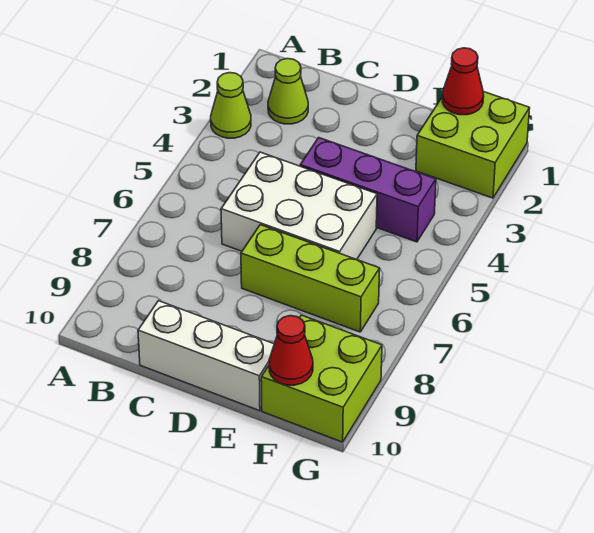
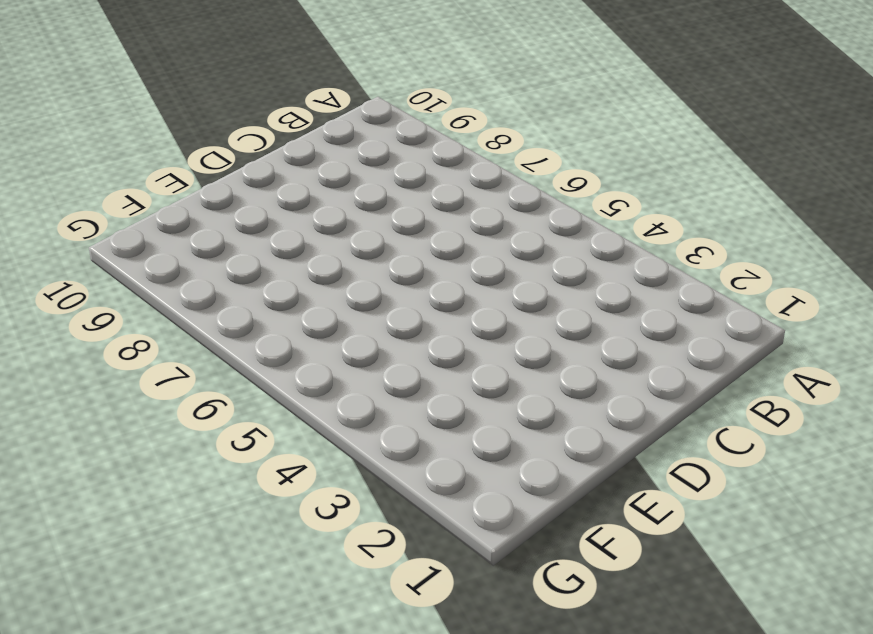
none -> lime 1x1 cone [211,73,251,138]
none -> lime 1x1 cone [268,59,308,124]

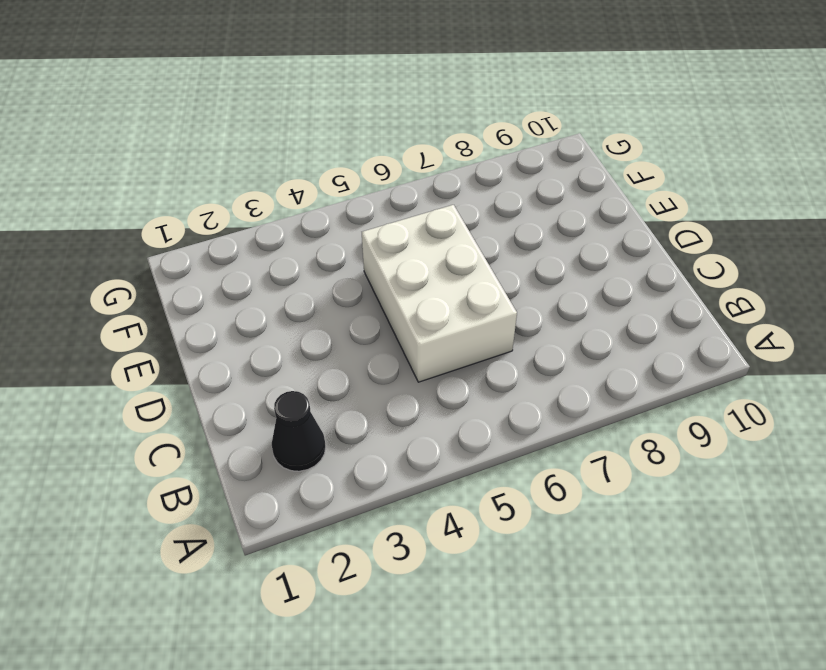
black 1x1 cone [272,391,326,471] -> lime 1x1 cone [268,59,308,124]
none -> lime 1x1 cone [211,73,251,138]
none -> white 1x3 brick [138,301,274,411]

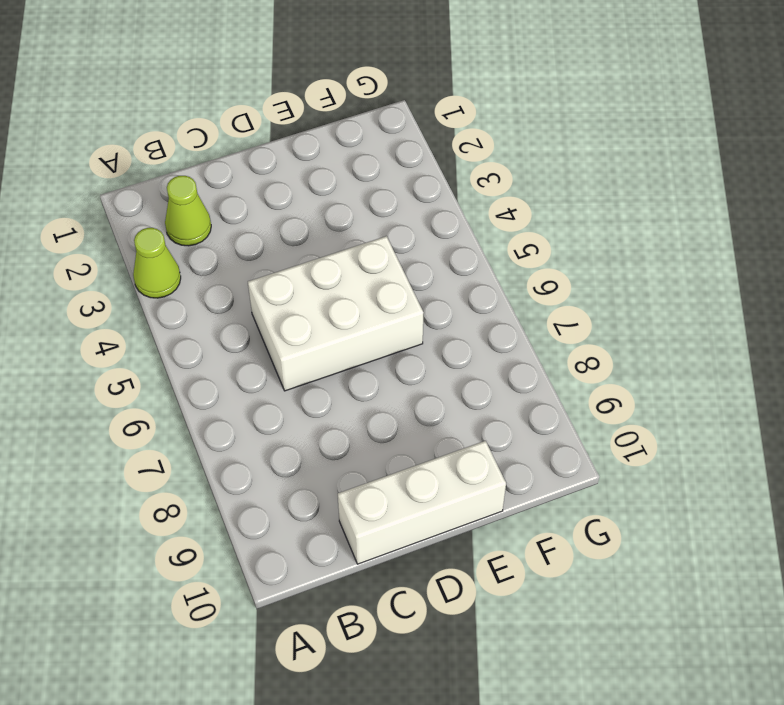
none -> purple 1x3 brick [300,138,436,242]
none -> lime 1x3 brick [241,225,380,332]

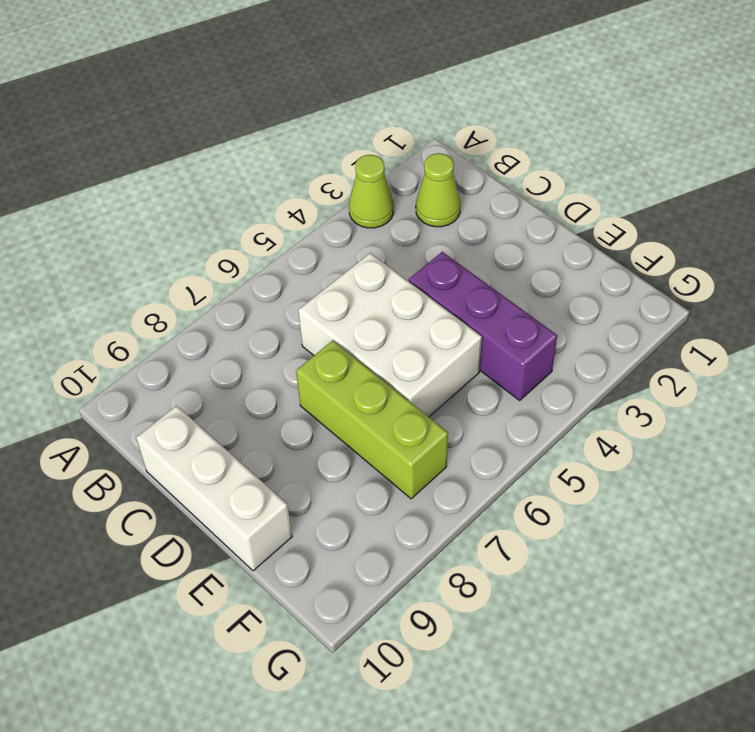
none -> lime 2x2 brick [416,92,530,198]
none -> lime 2x2 brick [261,315,382,442]

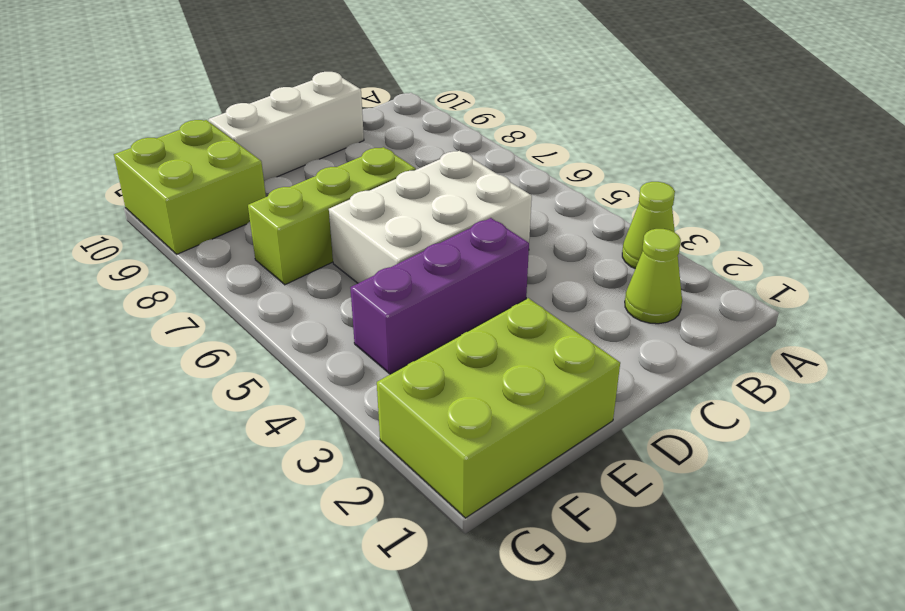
lime 2x3 brick [377,298,620,518] -> lime 2x2 brick [416,92,530,198]
none -> red 1x1 cone [442,48,484,115]
none -> red 1x1 cone [269,316,313,385]

